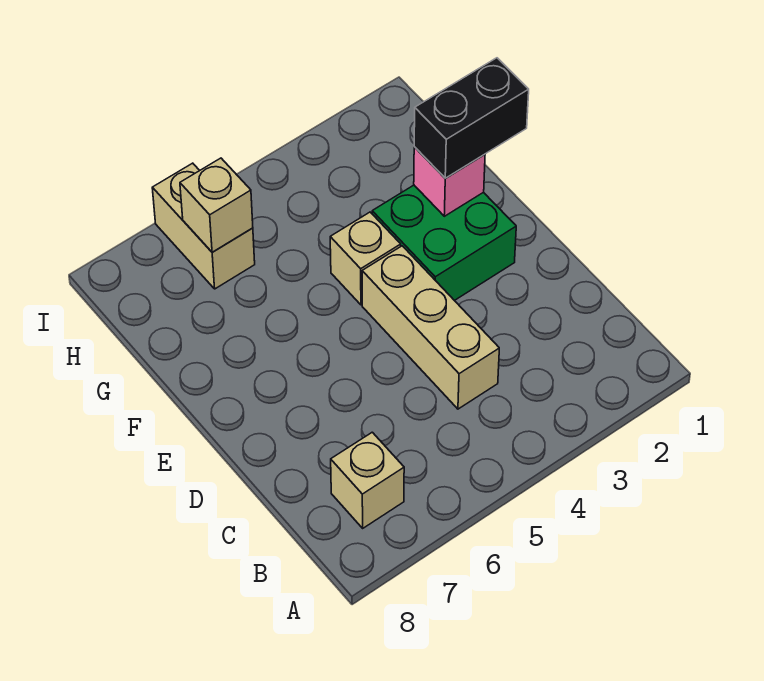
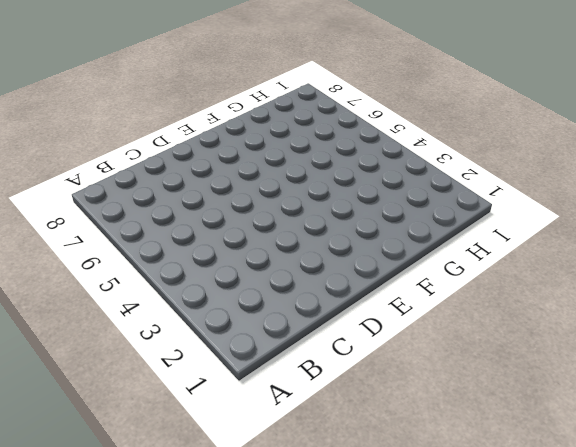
none -> tan 1x1 brick [331,432,404,528]
none -> tan 1x3 brick [362,246,499,409]

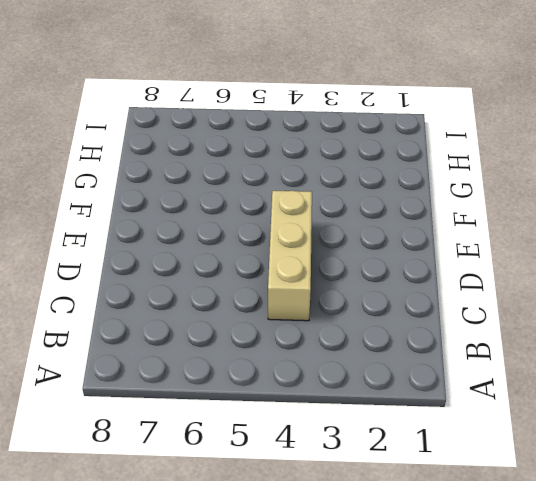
none -> tan 1x1 brick [331,432,404,528]
none -> green 2x2 brick [372,185,516,301]

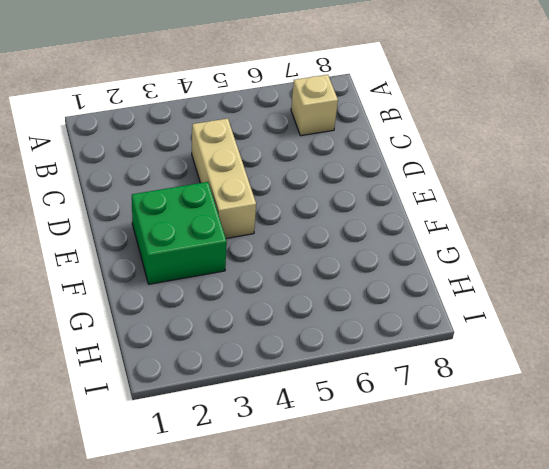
none -> tan 1x1 brick [330,212,401,305]
none -> tan 1x2 brick [152,163,255,289]

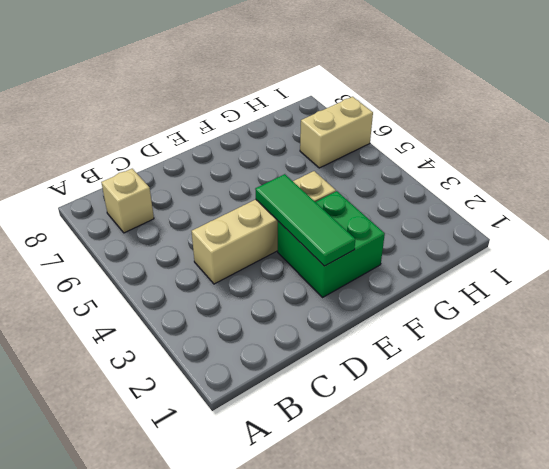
green 1x3 tile [255,174,355,266] -> none
none -> pink 1x1 brick [414,147,485,216]
none -> tan 1x1 brick [180,158,253,252]

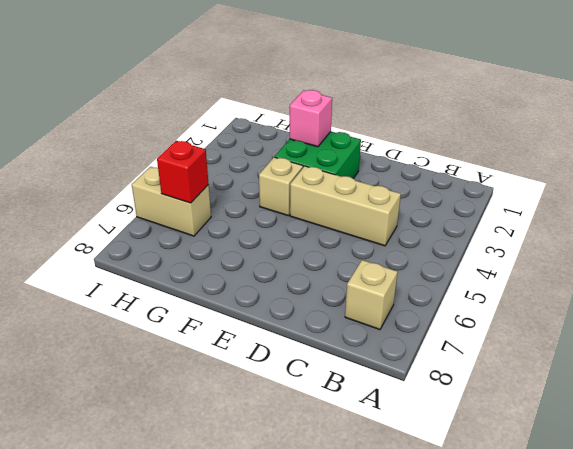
red 1x1 brick [157,141,209,203] -> tan 1x1 brick [180,158,253,252]
none -> black 1x2 brick [414,58,529,178]

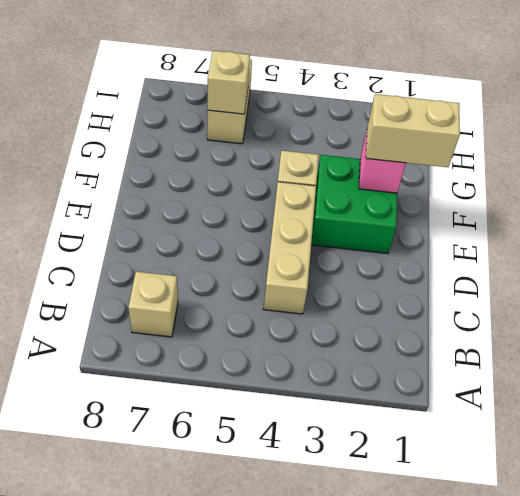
tan 1x2 brick [366,94,460,167] -> black 1x2 brick [414,58,529,178]

